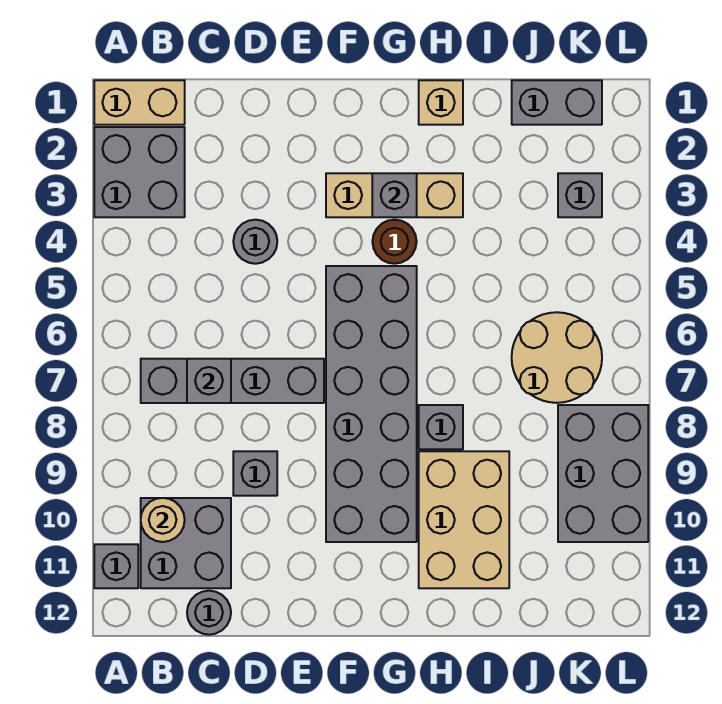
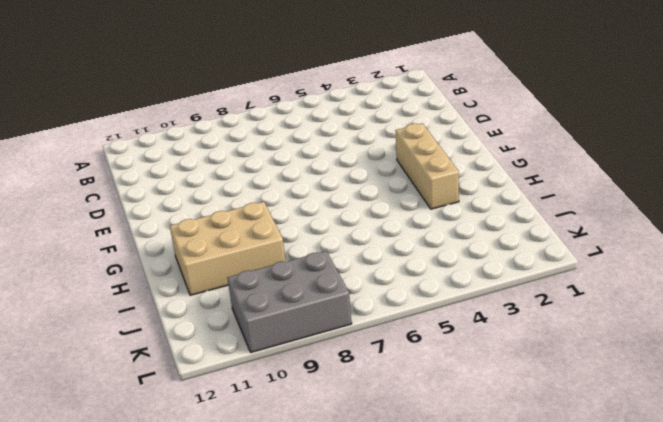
none -> tan 1x2 brick [94,80,185,125]
none -> grey 2x2 brick [94,127,185,217]
none -> grey 1x1 brick [94,544,138,588]

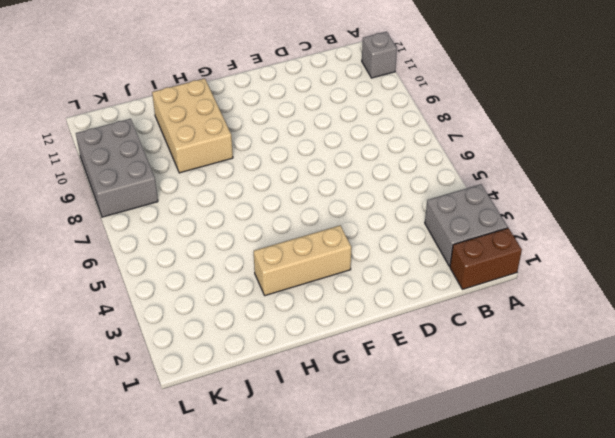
brown 1x2 brick [450,228,522,289] -> tan 1x2 brick [94,80,185,125]
none -> grey 1x4 brick [141,359,324,403]
none -> grey 2x2 brick [141,498,231,588]
none -> grey 1x1 round brick [187,591,231,635]

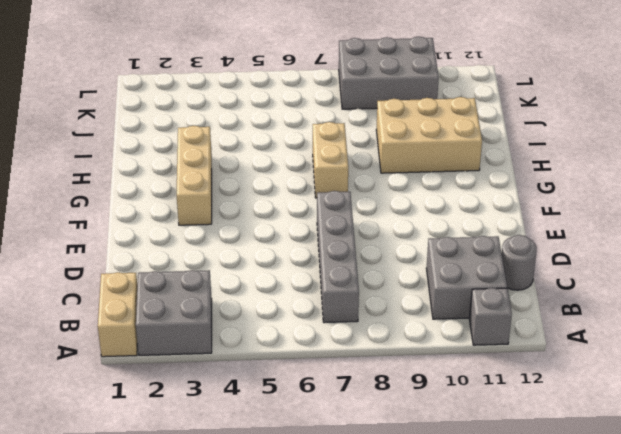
tan 1x2 brick [313,122,348,198] -> grey 2x6 brick [326,266,417,542]
none -> grey 1x1 round brick [233,220,277,264]
none -> grey 1x1 brick [233,451,277,496]
none -> brown 1x1 round brick [372,220,417,264]

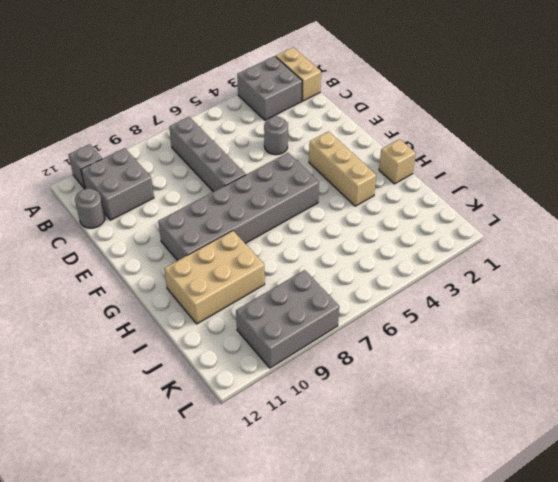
none -> grey 1x1 brick [233,451,277,496]
none -> brown 1x1 round brick [372,220,417,264]
none -> grey 1x1 brick [419,405,463,449]

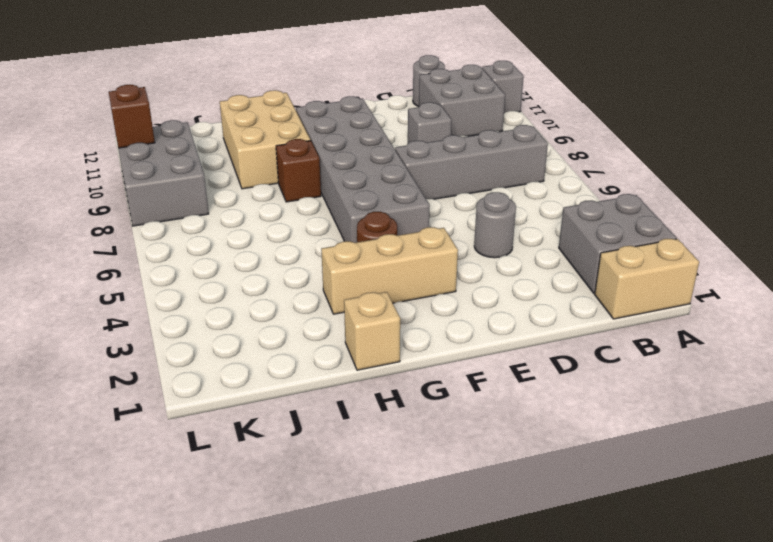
brown 1x1 brick [276,139,321,202] -> grey 1x1 brick [419,405,463,449]
brown 1x1 brick [109,85,155,148] -> none
none -> grey 1x2 brick [512,80,602,125]
none -> tan 2x2 round brick [512,312,602,403]
none -> grey 1x1 brick [558,173,602,217]

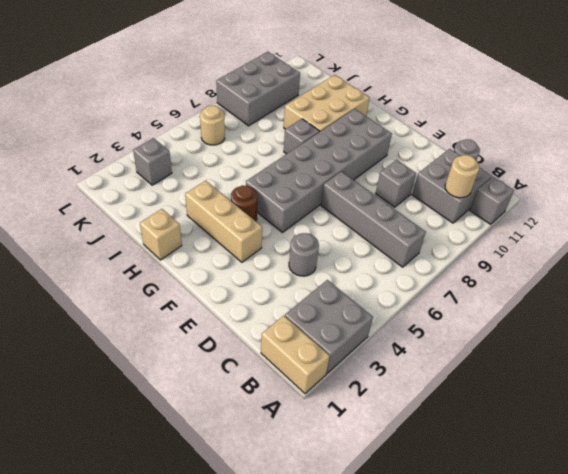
tan 1x1 round brick [200,106,225,145] -> tan 2x2 round brick [512,312,602,403]
none -> grey 1x2 brick [512,80,602,125]
none -> grey 1x1 brick [187,359,231,403]
none -> grey 1x1 brick [372,173,417,217]

